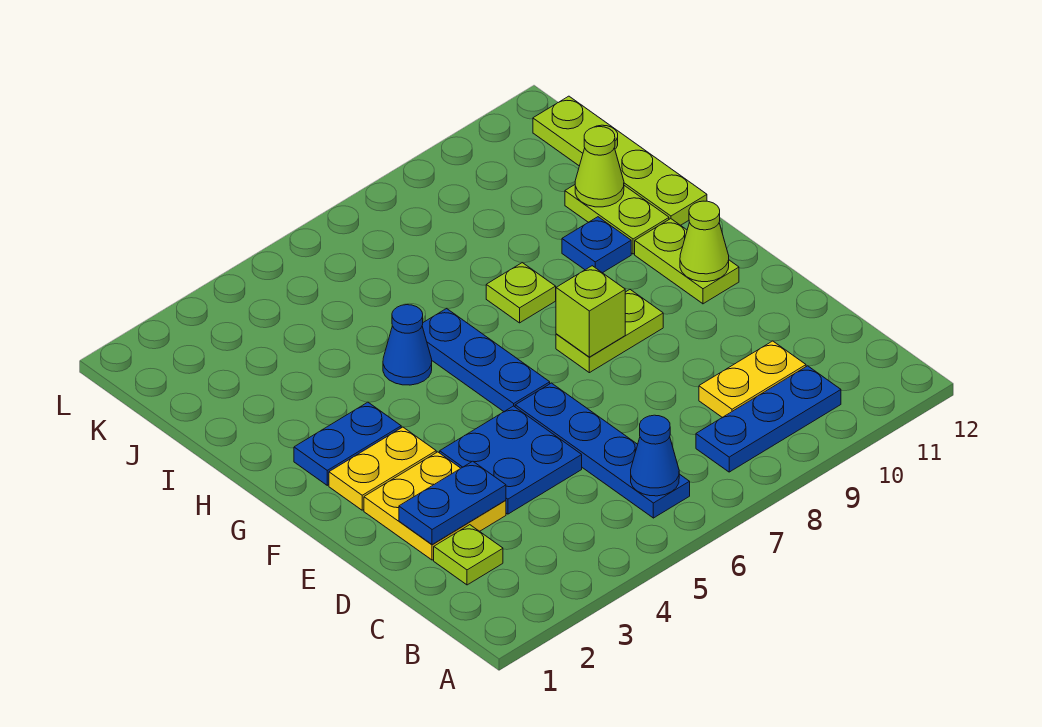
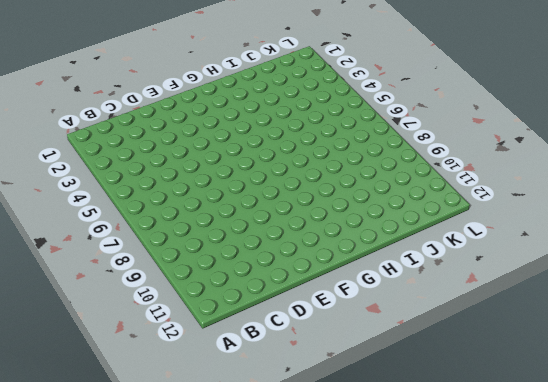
none -> blue 1x4 plate [515,383,690,518]
none -> blue 1x3 plate [696,366,841,472]
none -> lime 1x1 plate [434,525,503,585]

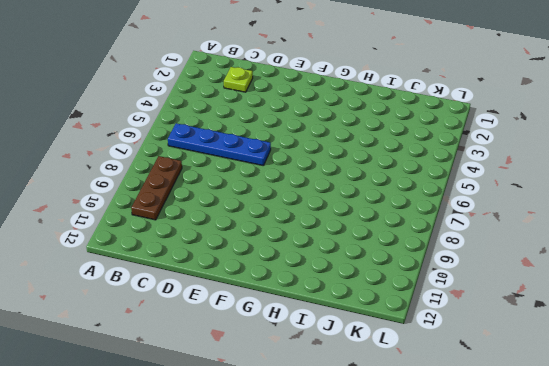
brown 1x3 plate [131,156,182,220] -> blue 1x3 plate [696,366,841,472]
none -> yellow 1x2 plate [699,341,806,417]
none -> yellow 2x2 plate [364,452,506,560]
none -> blue 2x2 plate [440,406,582,514]

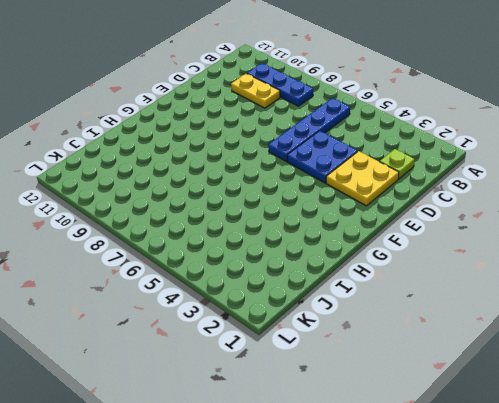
none -> yellow 1x2 plate [329,427,436,510]
none -> blue 1x3 plate [422,308,550,411]
none -> lime 1x2 plate [556,289,663,373]

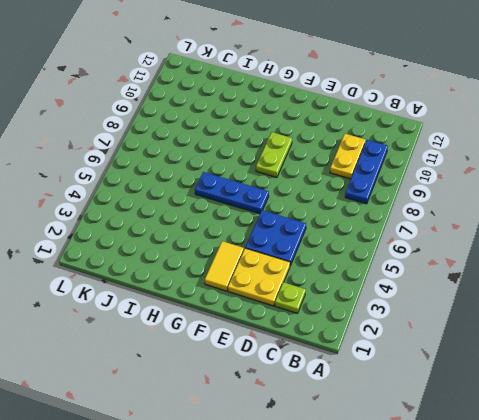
yellow 1x2 tile [205,241,244,291] -> yellow 1x2 plate [329,427,436,510]
none -> blue 1x4 plate [515,383,690,518]
none -> lime 1x2 plate [635,219,739,304]
none -> blue 1x2 plate [294,402,401,485]

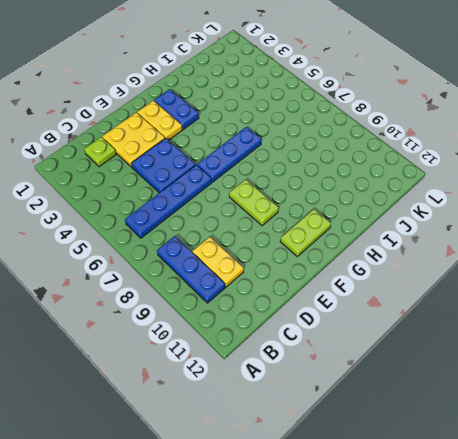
none -> blue 1x1 cone [383,305,432,385]
none -> lime 1x1 plate [486,263,556,323]
none -> blue 1x1 plate [562,217,631,273]

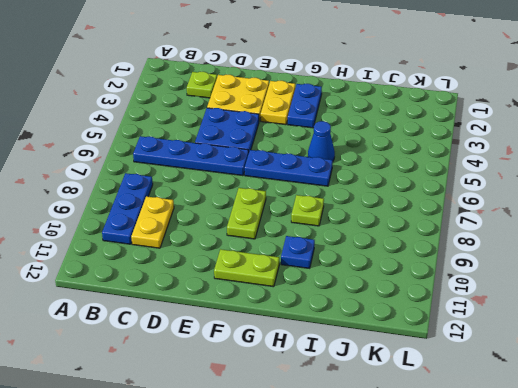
none -> lime 1x2 plate [565,185,669,254]
none -> lime 1x4 plate [533,96,707,225]
none -> blue 1x1 cone [631,415,679,496]

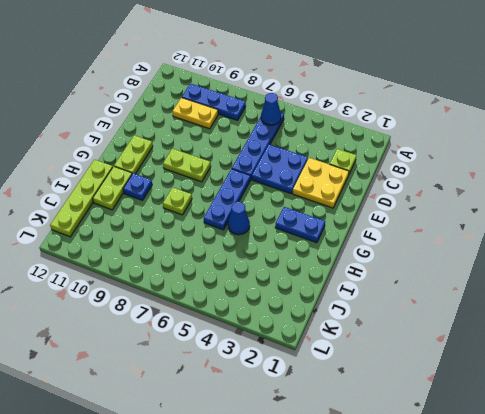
none -> yellow 1x2 plate [329,427,436,510]
none -> blue 1x2 plate [399,461,506,545]
none -> lime 1x1 brick [556,266,625,357]

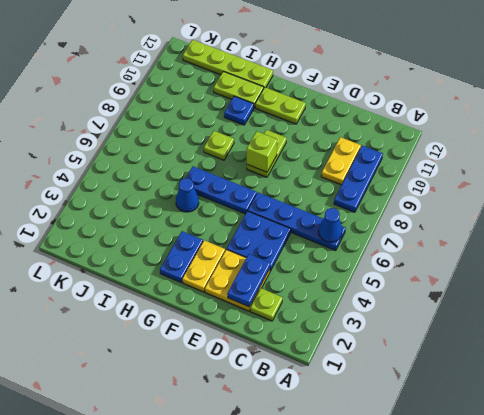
none -> lime 1x1 cone [680,201,729,282]
none -> lime 1x1 cone [575,127,624,207]

